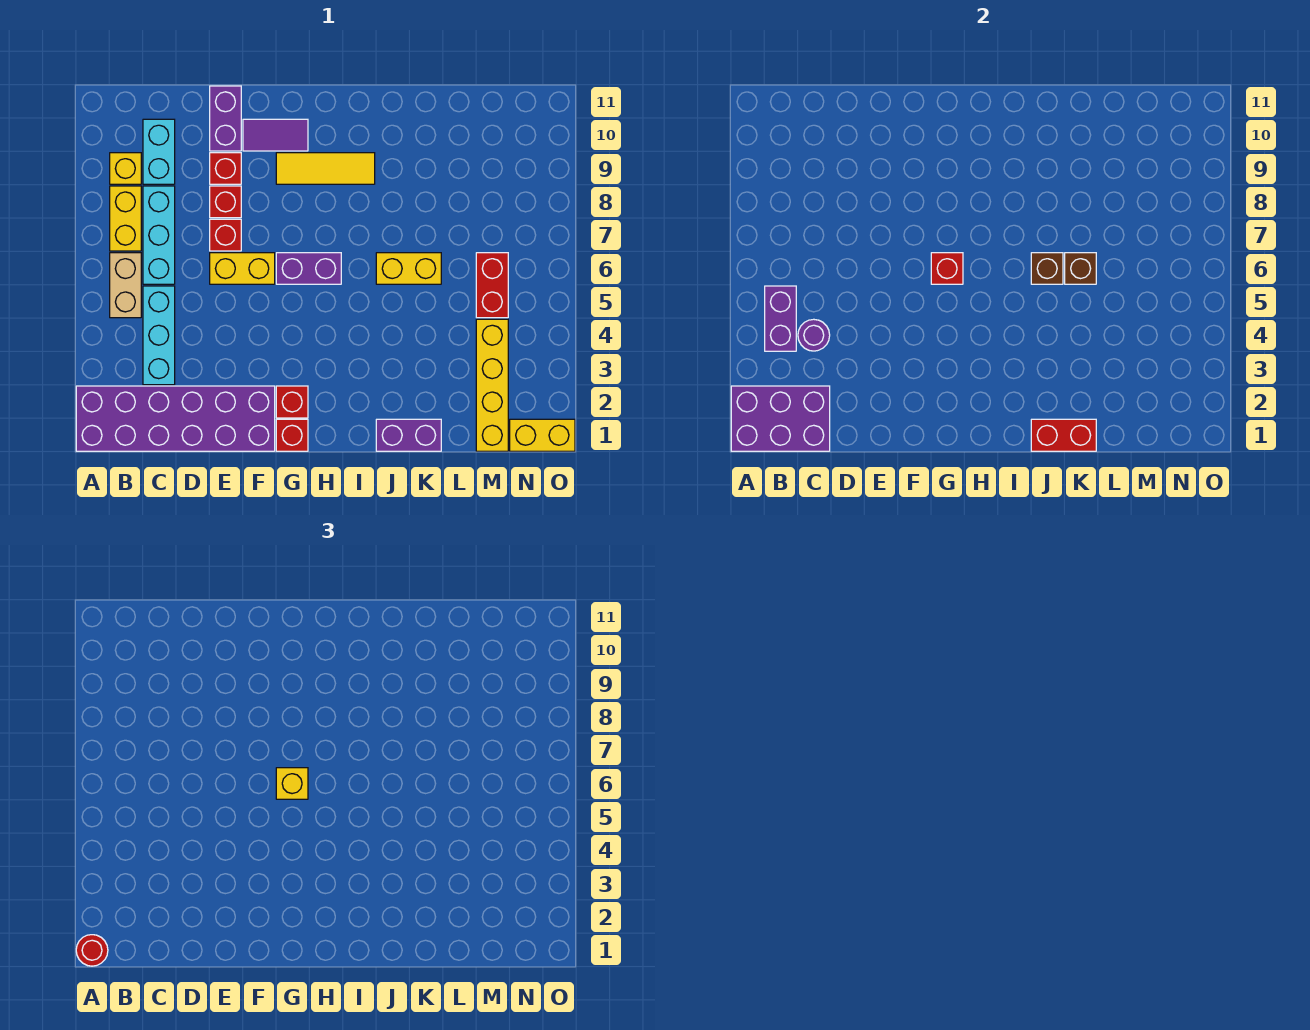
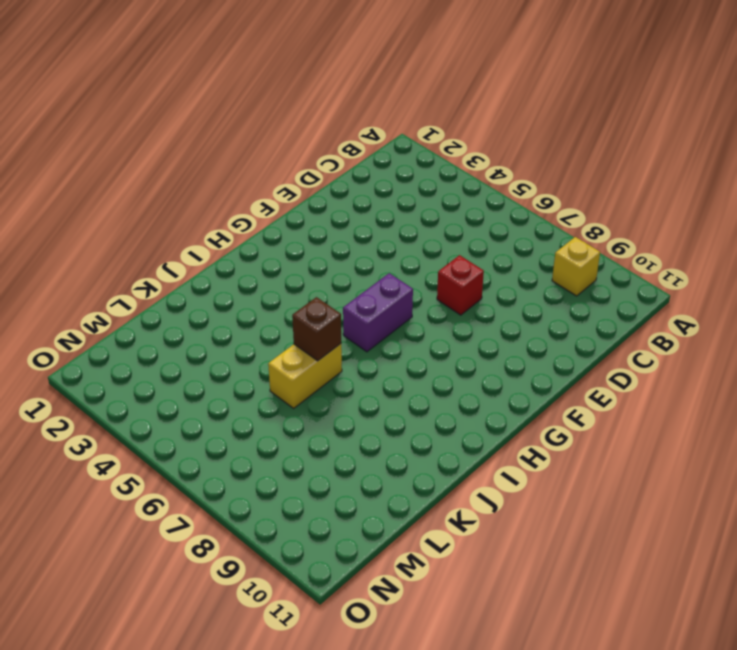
none -> purple 2x6 brick [76,386,275,451]
none -> tan 1x2 brick [110,253,141,318]
none -> yellow 1x2 brick [110,186,141,251]
none -> cyan 1x3 brick [143,286,175,385]

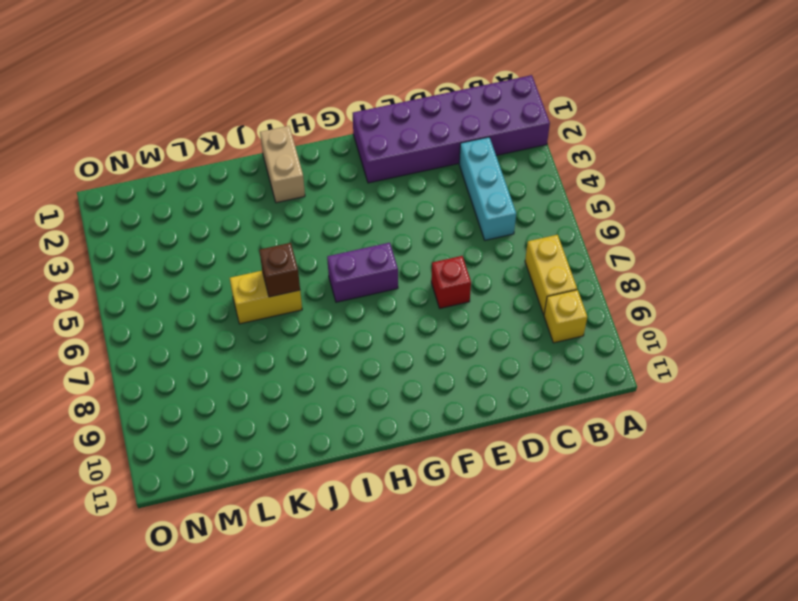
tan 1x2 brick [260,126,305,203] -> tan 1x2 brick moved to [110,253,141,318]
none -> cyan 1x3 brick [143,186,175,284]
none -> cyan 1x2 brick [143,119,175,184]
none -> yellow 1x2 brick [210,253,275,284]
none -> red 1x1 brick [210,186,241,218]

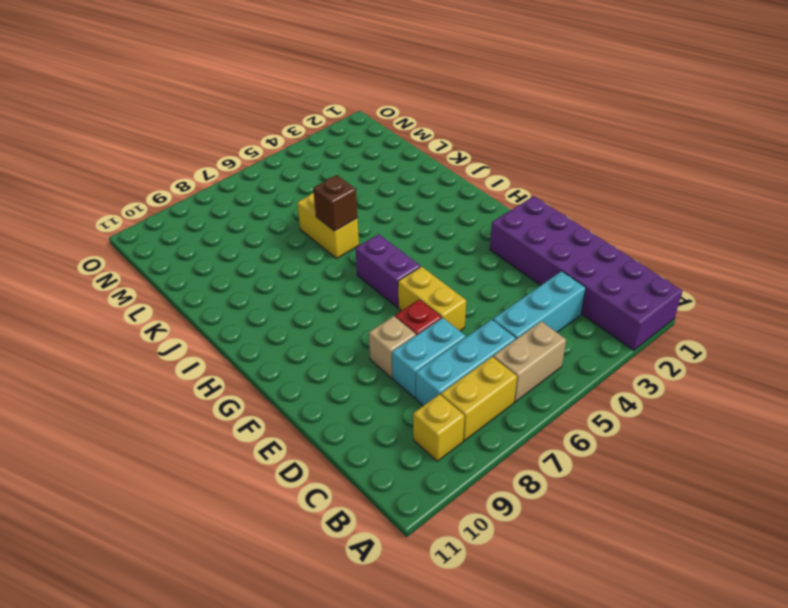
cyan 1x2 brick [392,318,466,398] -> cyan 1x2 brick moved to [143,119,175,184]
tan 1x1 brick [369,316,416,378] -> red 1x1 brick [210,186,241,218]
none -> red 1x1 brick [210,153,241,184]
none -> purple 1x2 brick [210,86,241,151]
none -> purple 1x2 tile [243,119,308,151]
none -> red 1x1 brick [276,419,308,451]

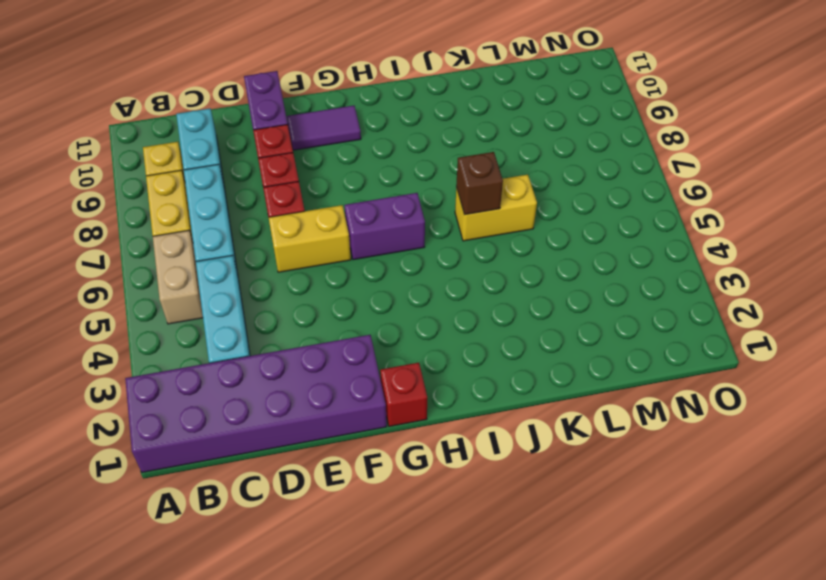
none -> red 1x1 brick [276,386,308,418]
none -> yellow 1x3 tile [276,153,375,184]
none -> purple 1x2 brick [376,419,441,451]
none -> yellow 1x4 brick [476,319,508,451]

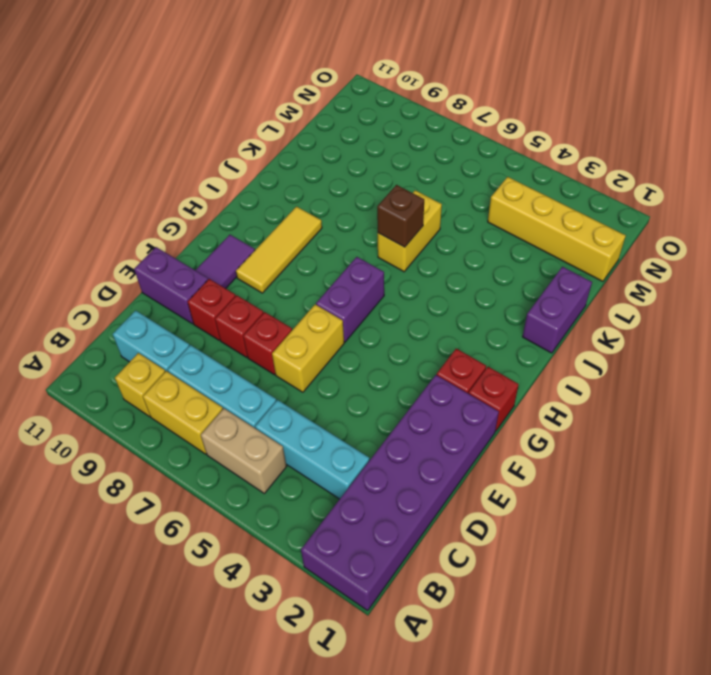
none -> red 1x2 brick [476,253,508,318]
none -> yellow 1x2 brick [510,419,575,451]
none -> purple 2x3 brick [731,386,830,451]
none -> purple 1x2 brick [765,286,796,351]

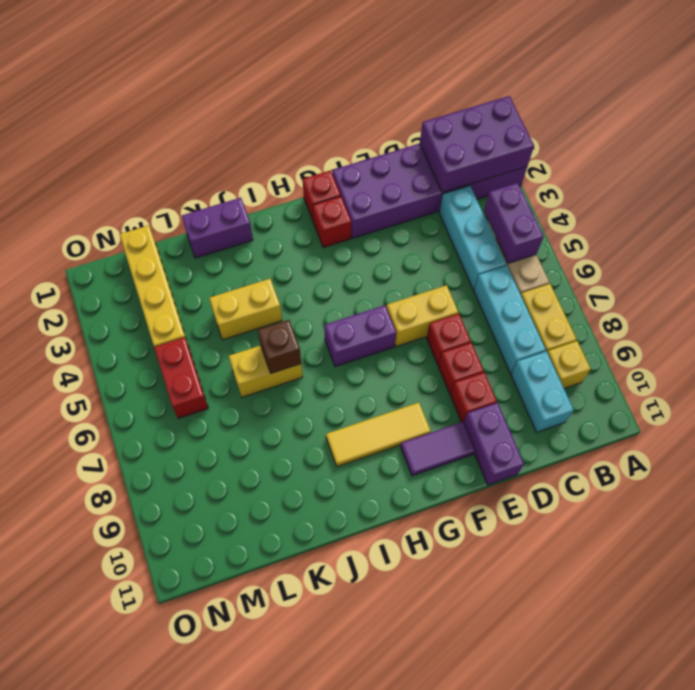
yellow 1x2 brick [209,279,282,340] -> yellow 1x2 brick moved to [510,419,575,451]
none -> purple 1x1 round brick [798,319,830,351]
none -> red 1x1 brick [931,253,963,284]
none -> red 1x2 brick [1031,419,1096,451]
none -> brown 1x1 brick [1065,253,1096,284]

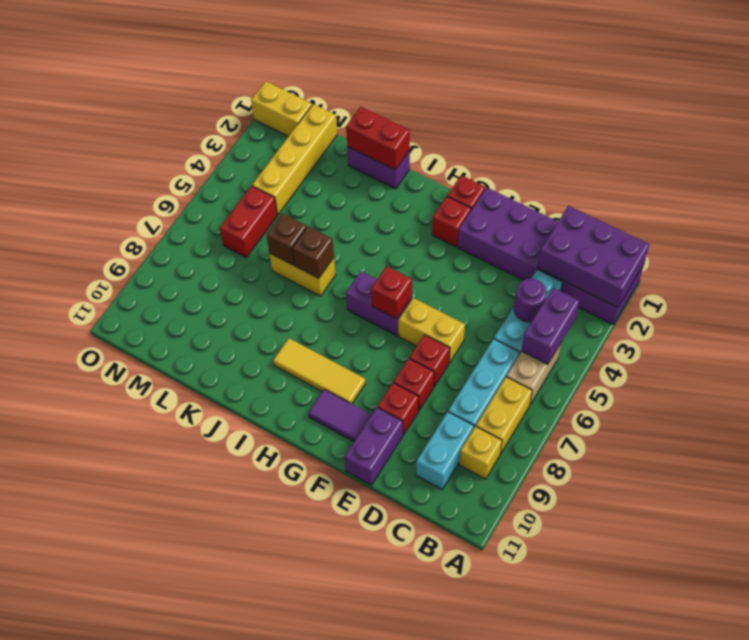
none -> red 1x1 round brick [76,935,108,966]
none -> yellow 1x1 brick [276,768,308,799]

